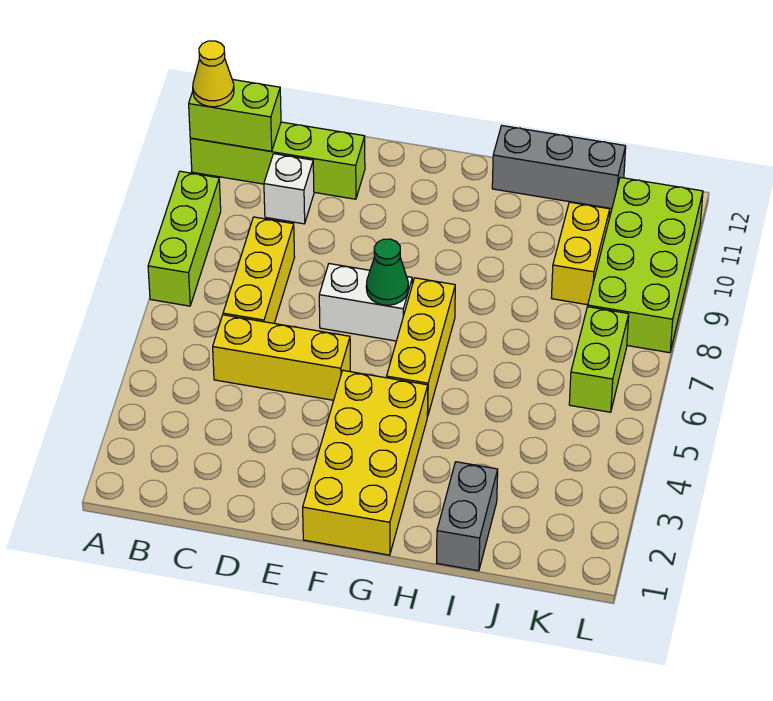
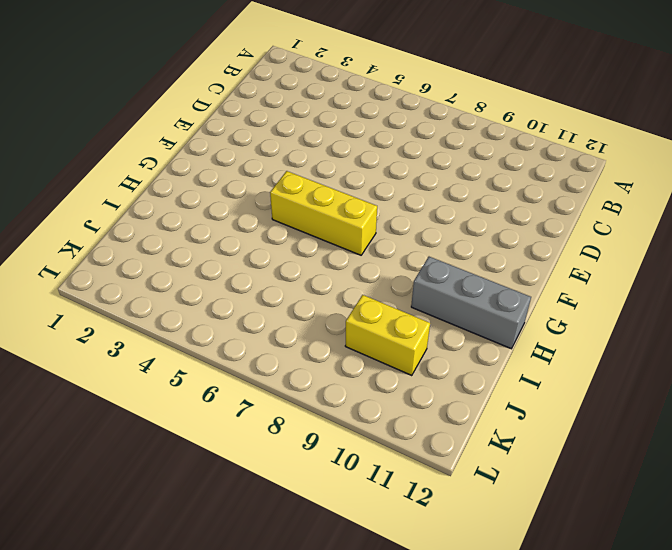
grey 1x3 brick [411,257,531,349] -> grey 1x3 brick turned to [492,126,626,209]
none -> lime 1x3 brick [148,171,221,306]
none -> lime 1x4 brick [190,122,365,199]
none -> yellow 1x3 brick [213,315,350,400]

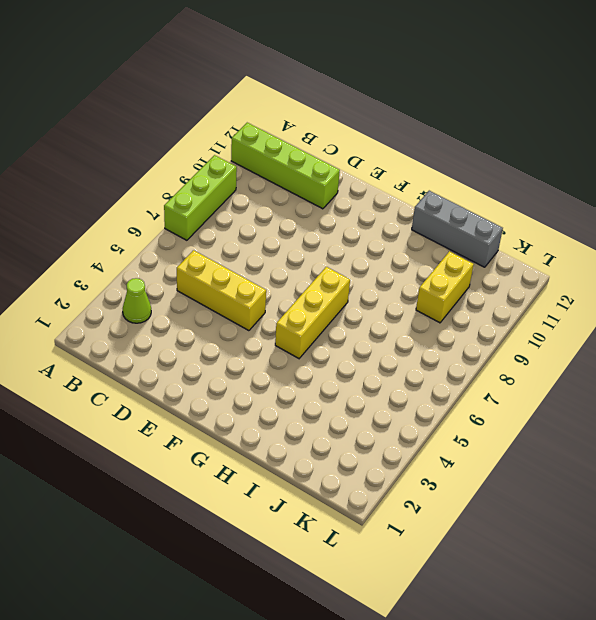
lime 1x1 cone [123,278,151,323] -> none
none -> yellow 1x3 brick [223,217,295,323]
none -> white 1x1 brick [264,154,314,224]
none -> white 1x2 brick [319,264,412,341]

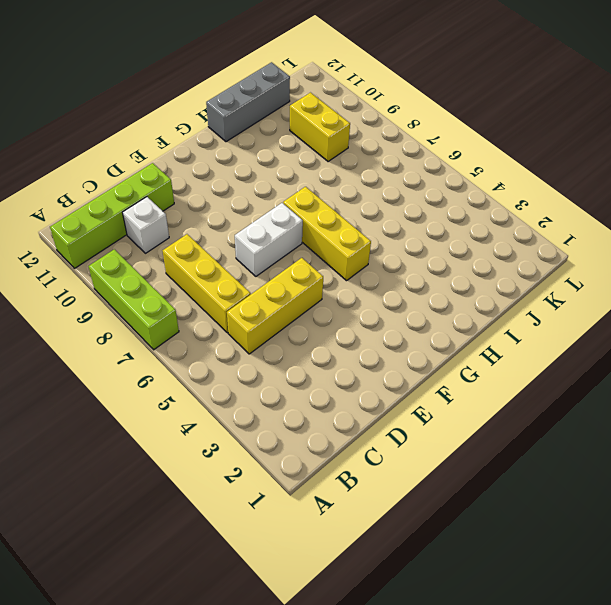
none -> yellow 2x4 brick [303,370,428,555]
none -> grey 1x2 brick [437,462,498,571]
none -> lime 1x2 brick [569,307,629,412]

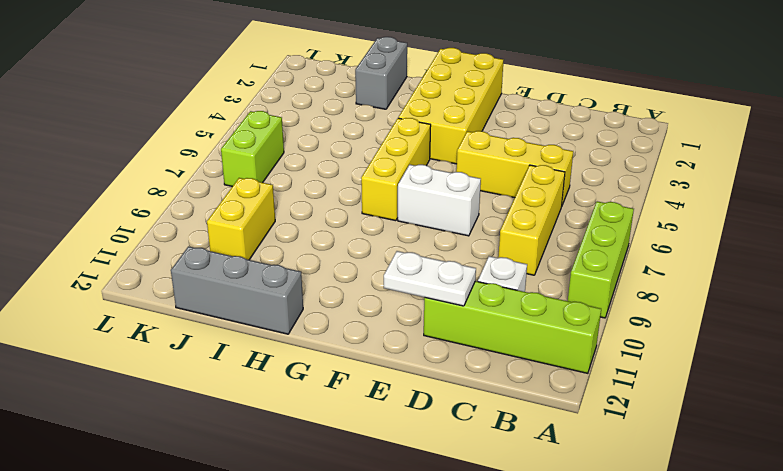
white 1x2 plate [384,251,476,306] -> none
none -> lime 2x4 brick [588,177,703,353]
none -> lime 1x2 brick [189,80,281,151]
none -> green 1x1 cone [366,239,408,305]

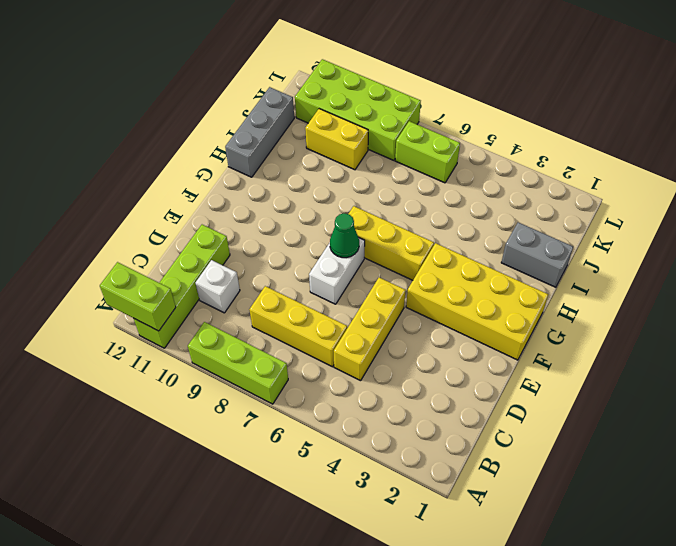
lime 1x2 brick [100,262,176,331] -> lime 1x2 brick turned to [189,80,281,151]
none -> yellow 1x1 cone [193,41,234,107]

